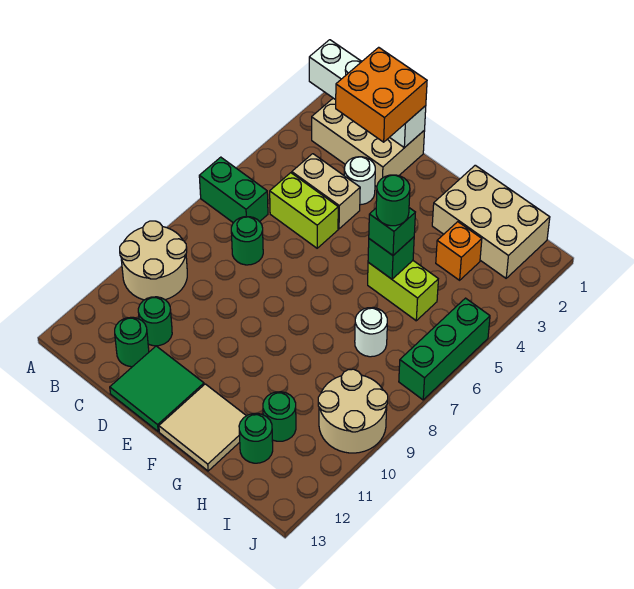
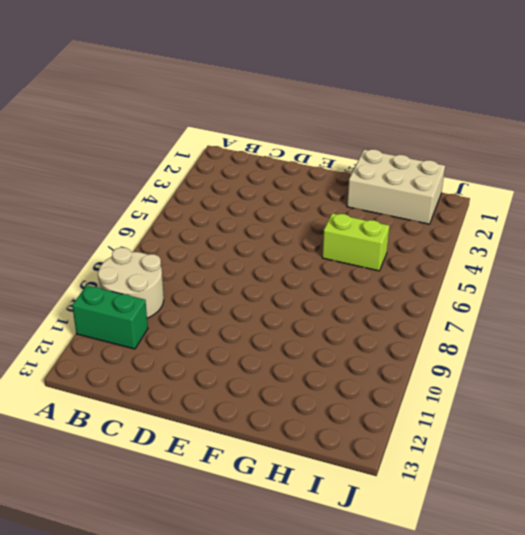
green 1x2 brick [72,285,148,349] -> green 1x2 brick moved to [199,157,268,223]
none -> tan 2x3 brick [312,98,425,187]
none -> tan 1x2 brick [292,154,360,229]
none -> lime 1x2 brick [270,173,338,248]

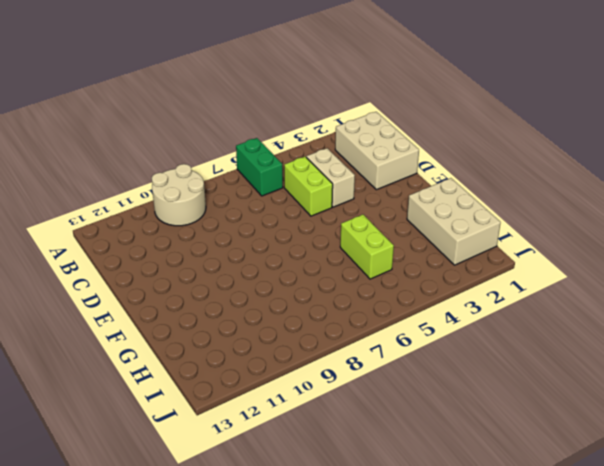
none -> green 1x1 round brick [231,217,263,265]
none -> green 1x1 round brick [138,297,172,346]
none -> green 1x1 round brick [115,317,149,367]

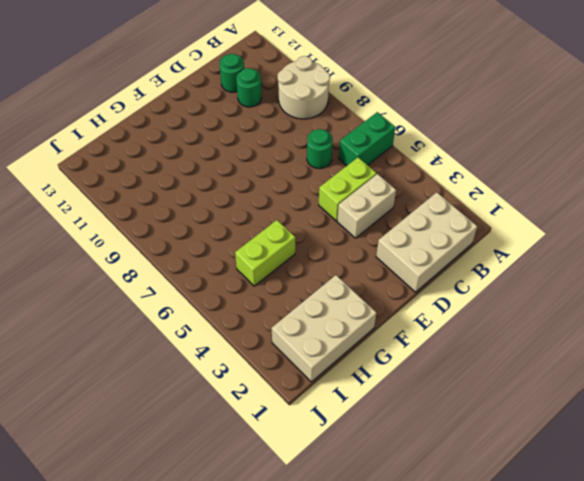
none -> white 1x1 round brick [344,157,375,205]
none -> green 2x2 tile [110,346,204,431]
none -> tan 2x2 tile [159,384,246,471]

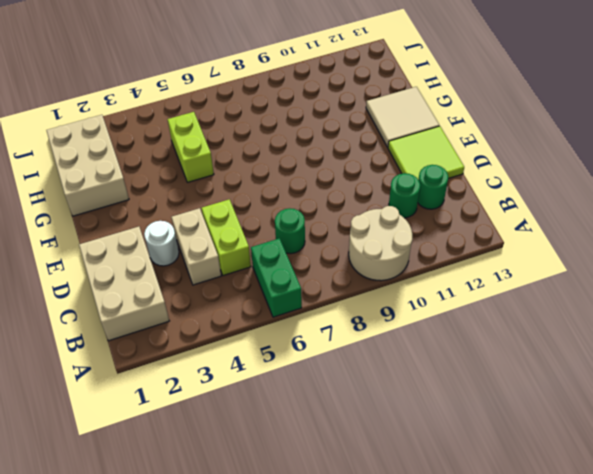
lime 2x2 tile [388,126,464,179] -> green 2x2 tile [110,346,204,431]
none -> orange 1x1 brick [436,222,482,280]
none -> white 1x1 round brick [355,308,387,357]
none -> green 1x1 round brick [263,392,296,441]

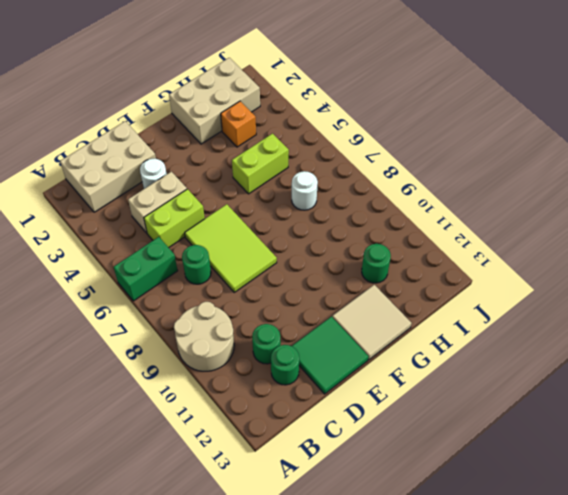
lime 2x3 tile [185,204,277,292] -> none
none -> green 1x1 round brick [239,413,273,463]
none -> tan 2x2 round brick [318,369,388,453]
none -> green 1x3 brick [399,298,490,400]

